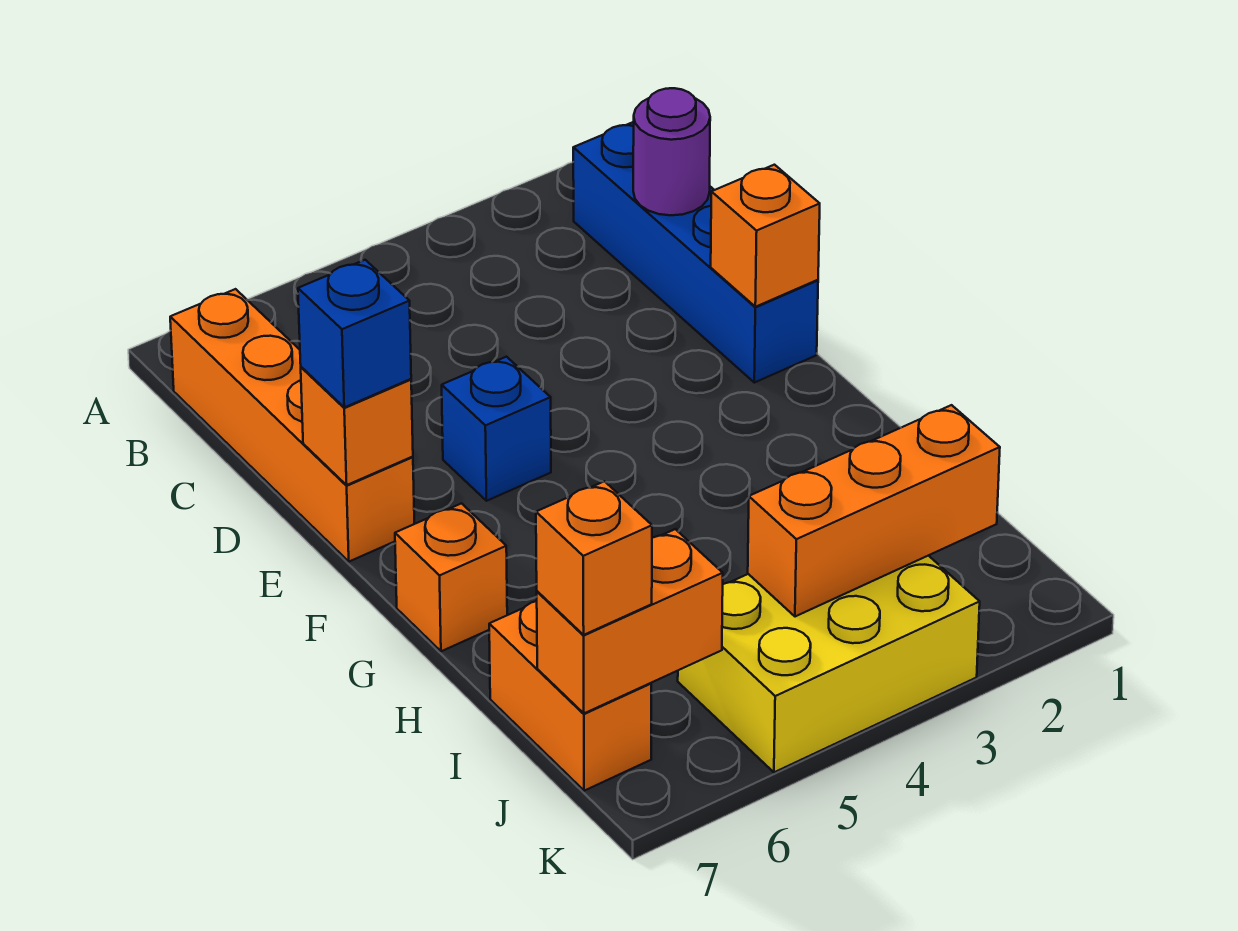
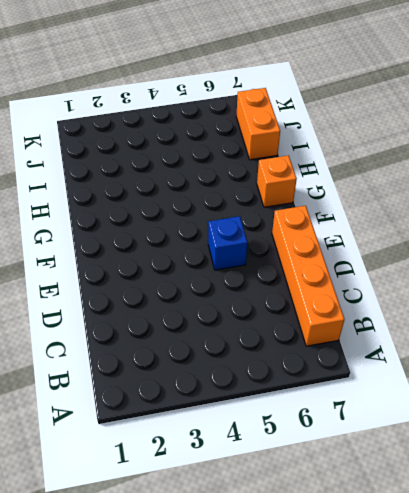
none -> blue 1x4 brick [573,122,818,383]
none -> yellow 2x3 brick [678,556,980,772]
none -> purple 1x1 round brick [633,88,710,215]

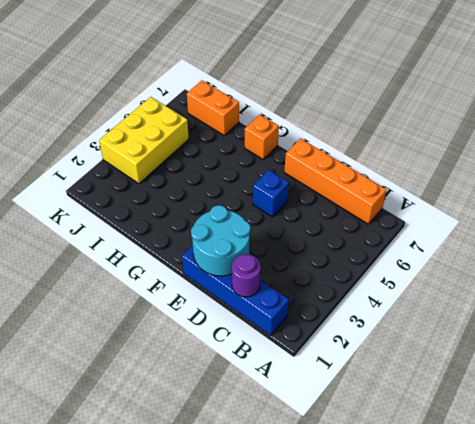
cyan 2x2 round brick [191,205,250,276] -> orange 1x1 brick [711,165,820,307]
none -> orange 1x1 brick [301,367,413,485]
none -> orange 1x3 brick [748,405,1000,617]
none -> orange 1x2 brick [537,529,723,713]

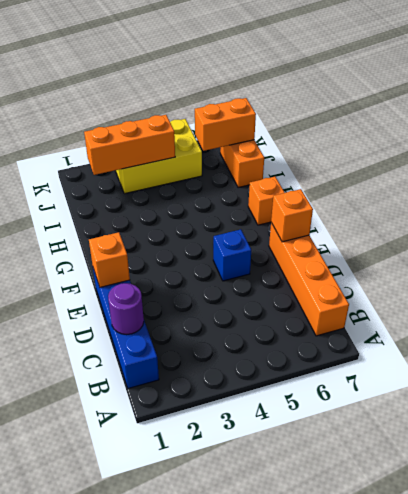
none -> blue 1x1 brick [298,260,411,407]
none -> orange 1x1 brick [536,481,652,635]

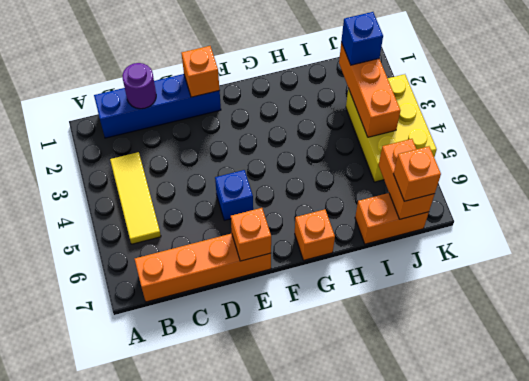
yellow 1x3 tile [110,152,161,244] -> none
blue 1x1 brick [341,12,383,65] -> blue 1x1 brick moved to [298,260,411,407]

